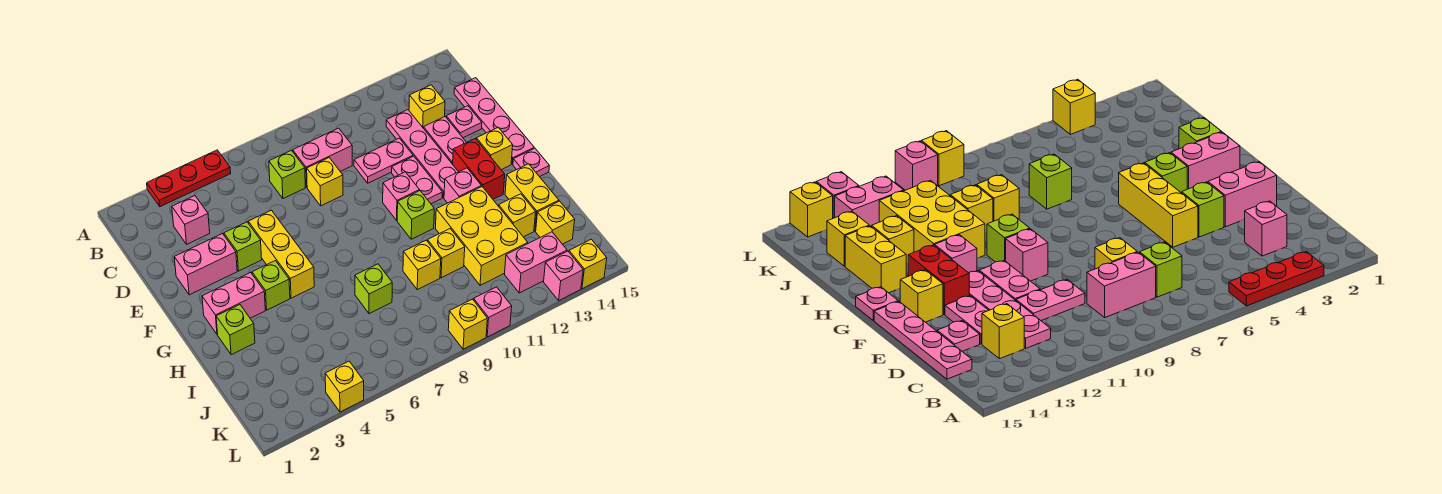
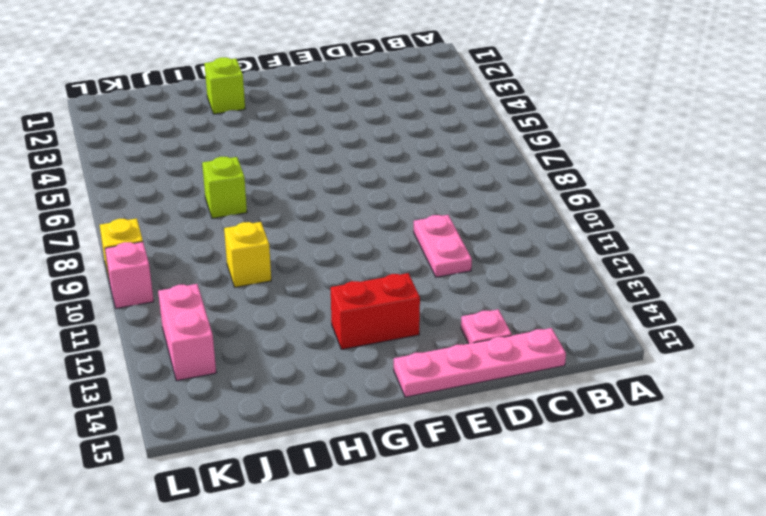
none -> red 1x3 plate [147,150,231,207]
none -> pink 1x1 brick [172,196,210,244]
none -> lime 1x1 brick [269,150,305,199]
none -> pink 1x2 brick [293,128,352,187]

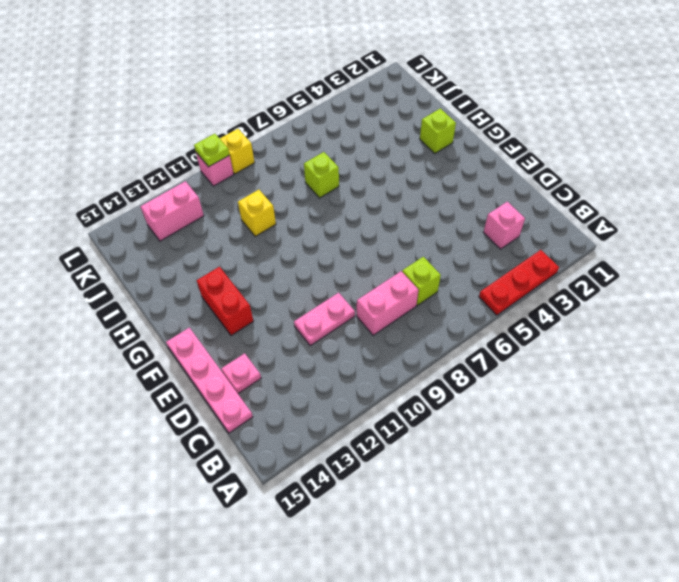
lime 1x1 plate [194,134,229,167] -> none
none -> pink 1x4 plate [386,110,458,198]
none -> yellow 1x1 brick [409,85,445,127]
none -> yellow 1x1 brick [307,158,343,206]
none -> pink 1x2 plate [423,117,466,164]

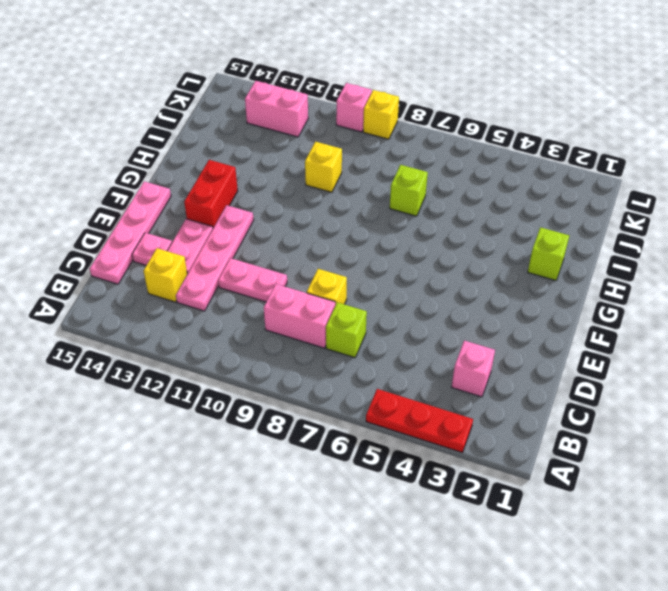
none -> pink 1x2 brick [174,234,237,295]
none -> lime 1x1 brick [224,222,262,271]
none -> yellow 1x3 brick [248,210,314,298]
none -> pink 1x2 plate [392,156,442,204]

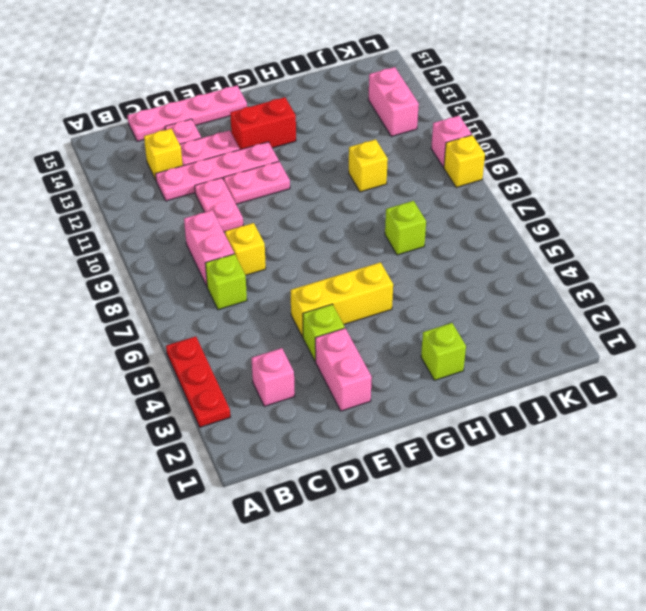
none -> pink 1x1 brick [383,172,419,220]
none -> yellow 1x1 brick [476,128,513,170]
none -> pink 1x2 brick [202,272,265,334]
none -> lime 1x1 brick [252,261,290,310]

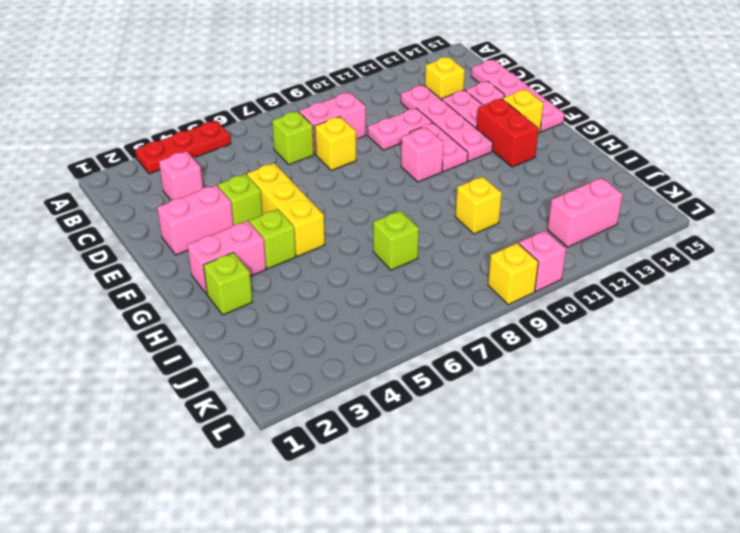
none -> lime 1x1 brick [397,191,434,239]
none -> pink 1x1 brick [444,168,481,203]
none -> pink 1x1 plate [513,148,549,177]
none -> yellow 2x3 brick [436,187,528,285]

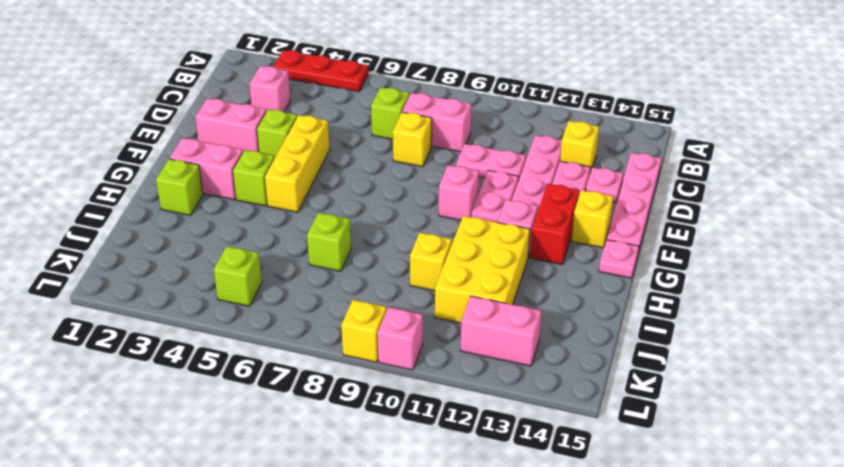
lime 1x1 brick [214,246,262,306] -> lime 1x1 brick moved to [397,191,434,239]
none -> yellow 1x2 brick [505,164,559,231]
none -> yellow 1x1 brick [403,240,441,290]
none -> yellow 1x1 brick [499,194,536,237]
none -> yellow 1x1 brick [536,201,575,244]

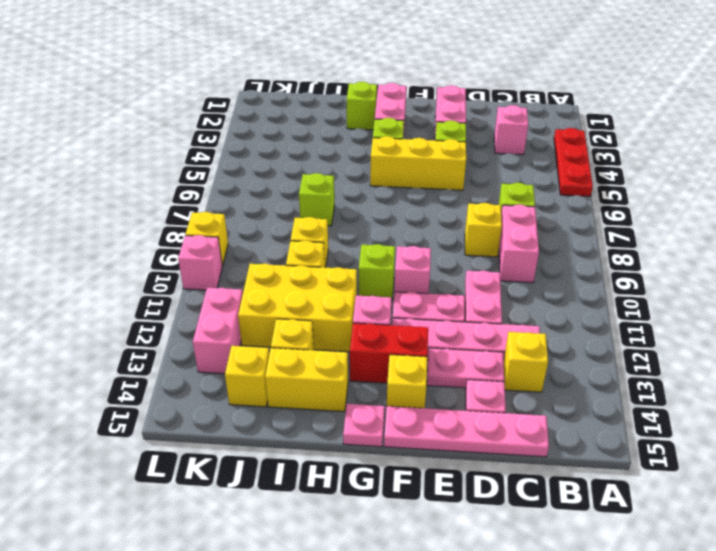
none -> yellow 1x1 brick [325,361,364,412]
none -> pink 1x1 brick [544,251,583,300]
none -> yellow 1x1 brick [569,239,607,289]

